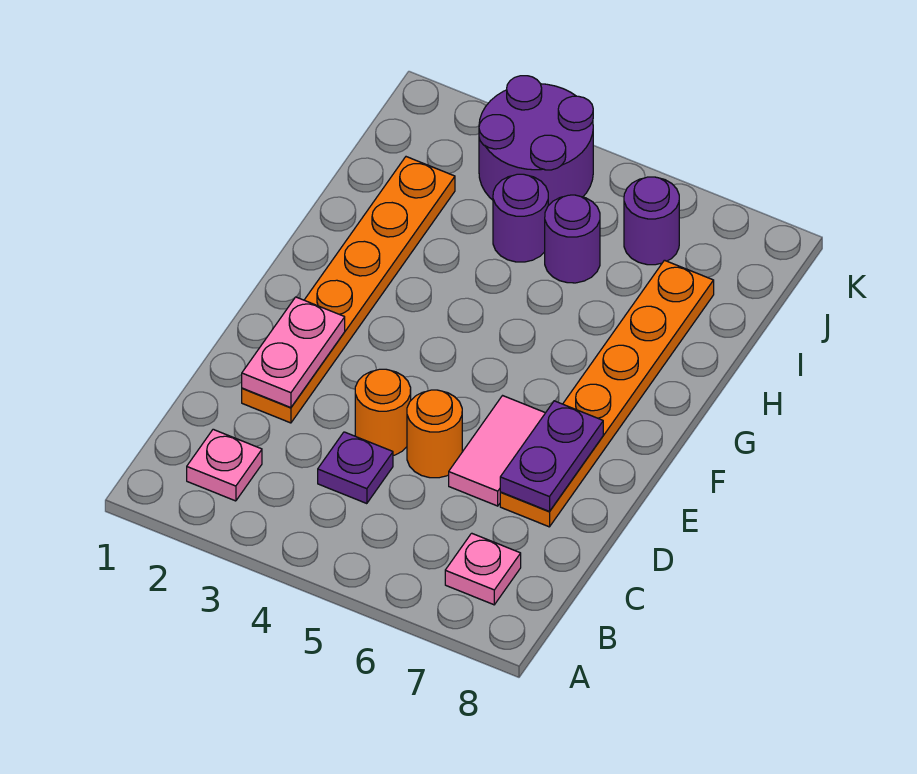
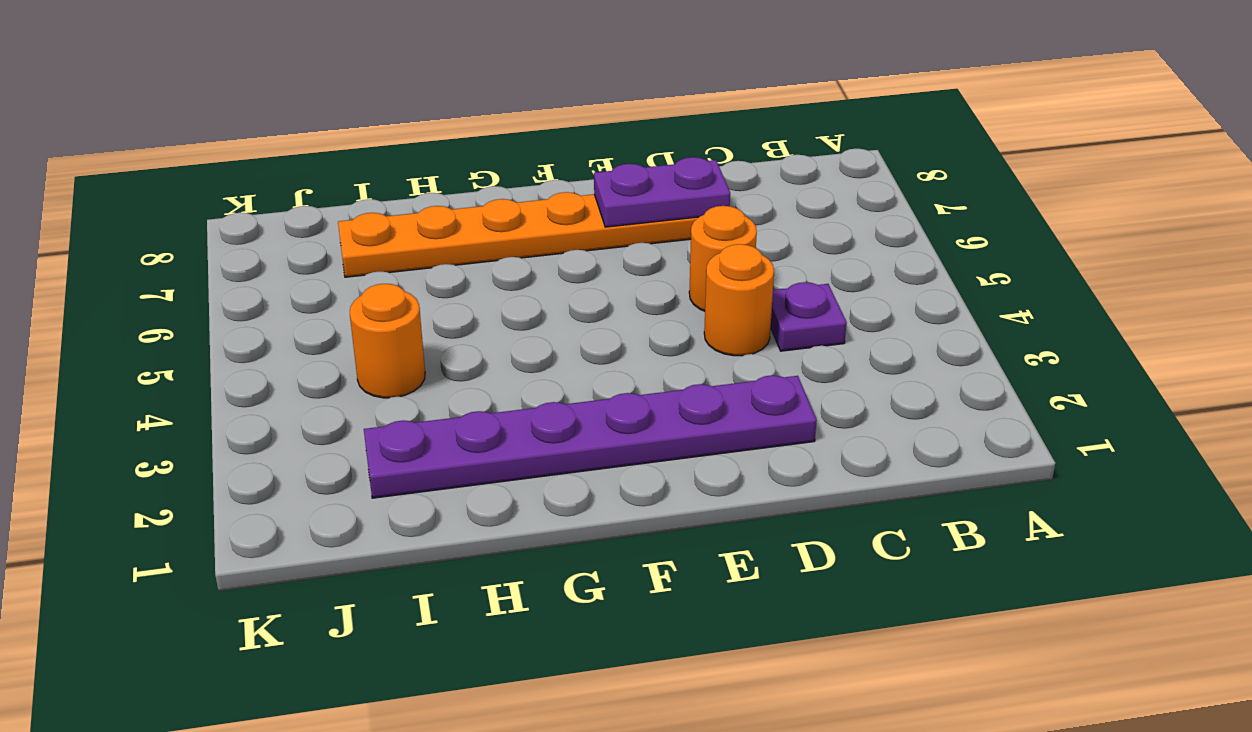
purple 1x6 plate [364,375,817,498] -> orange 1x6 plate [242,157,455,423]
orange 1x1 round brick [350,284,425,398] -> purple 1x1 round brick [493,174,548,262]
none -> pink 1x1 plate [187,429,262,501]
none -> pink 1x1 plate [445,533,521,605]
none -> pink 1x2 tile [449,396,545,506]

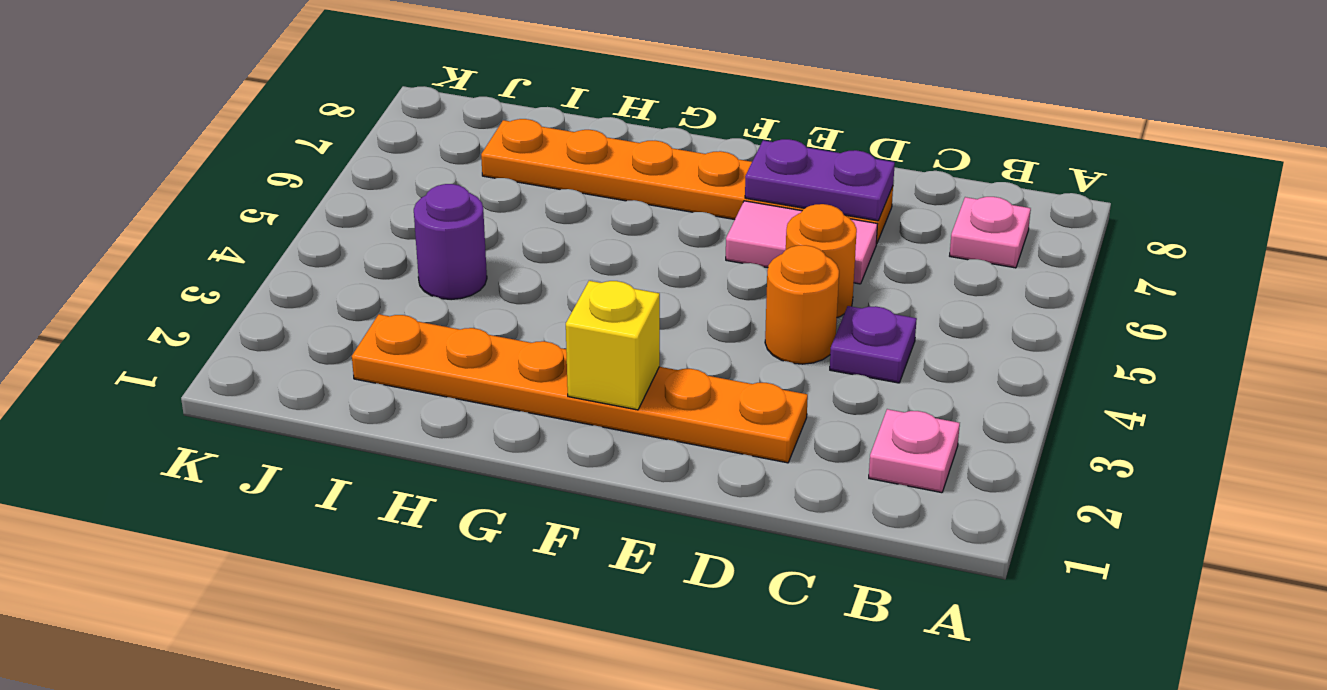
yellow 1x1 brick [566,281,660,410] -> none
none -> purple 1x1 round brick [545,195,600,283]
none -> purple 2x2 round brick [479,76,593,206]
none -> purple 1x1 round brick [624,177,679,265]

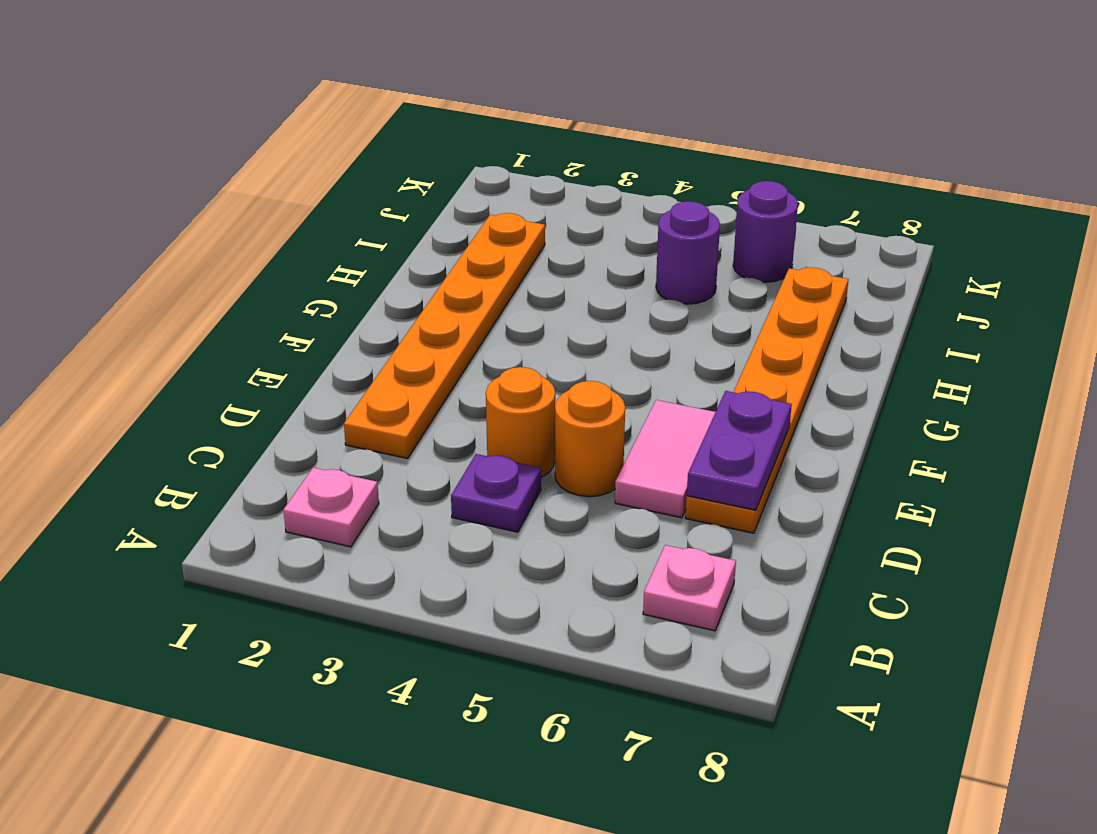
none -> purple 1x1 round brick [493,174,548,262]
none -> purple 2x2 round brick [479,76,593,206]
none -> pink 1x2 plate [242,297,345,408]

